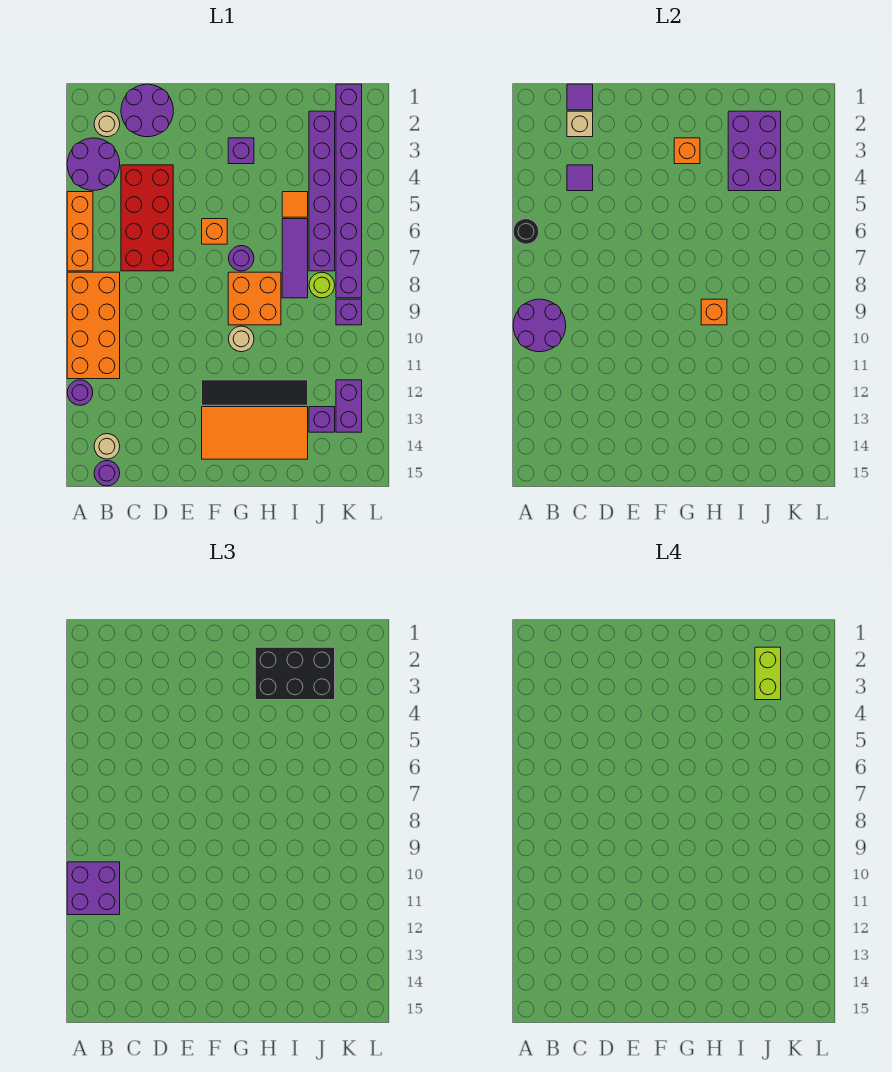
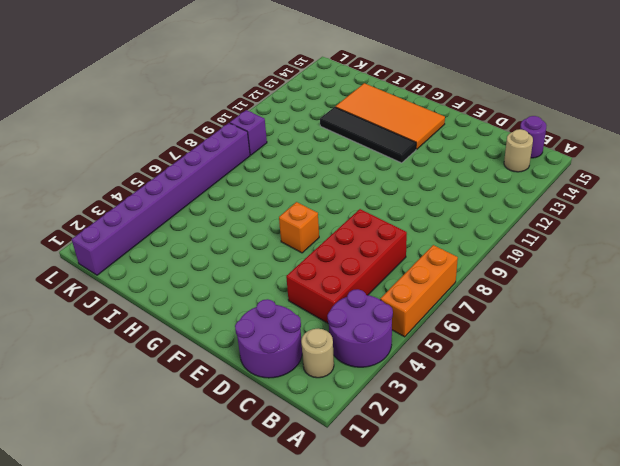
none -> orange 2x4 brick [67,272,120,379]
none -> purple 1x1 round brick [67,380,93,405]
none -> purple 1x1 brick [228,138,254,164]
none -> purple 1x1 round brick [229,246,254,271]

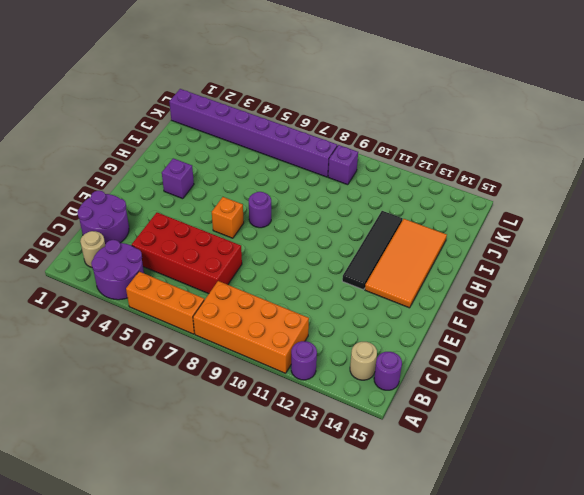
none -> orange 2x2 brick [228,272,281,325]
none -> tan 1x1 round brick [229,326,254,352]
none -> orange 1x1 tile [282,192,308,217]
none -> purple 1x3 tile [282,219,308,298]

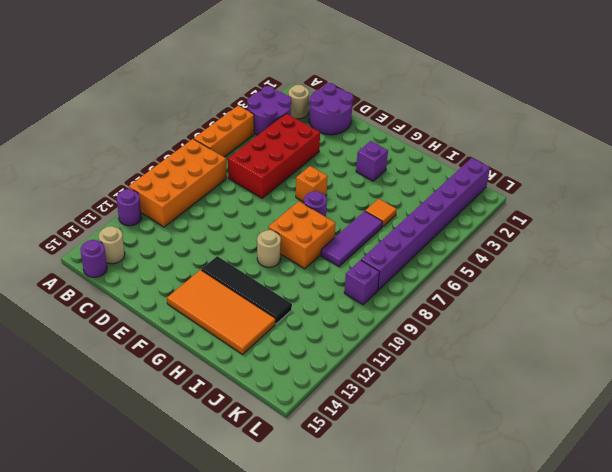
none -> purple 1x6 brick [309,111,335,271]
none -> lime 1x1 round brick [309,272,335,298]
none -> purple 1x1 brick [309,407,335,432]
none -> purple 1x2 brick [336,380,362,432]

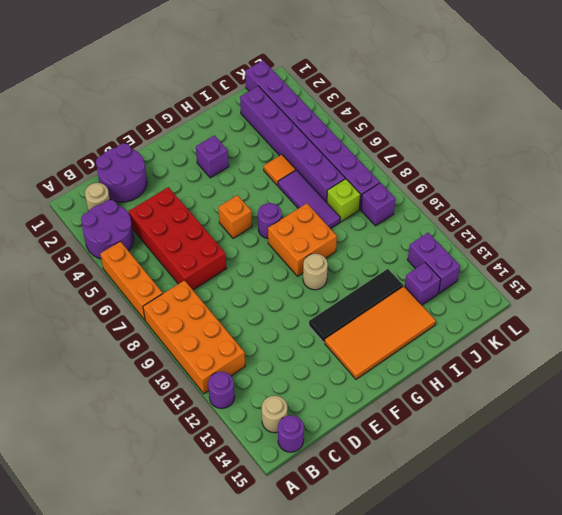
lime 1x1 brick [327,179,361,222] -> lime 1x1 round brick [309,272,335,298]
none -> black 1x1 round brick [513,219,539,244]
none -> purple 2x2 round brick [513,299,566,352]
none -> purple 1x1 tile [567,84,593,110]
none -> tan 1x1 brick [567,111,593,137]

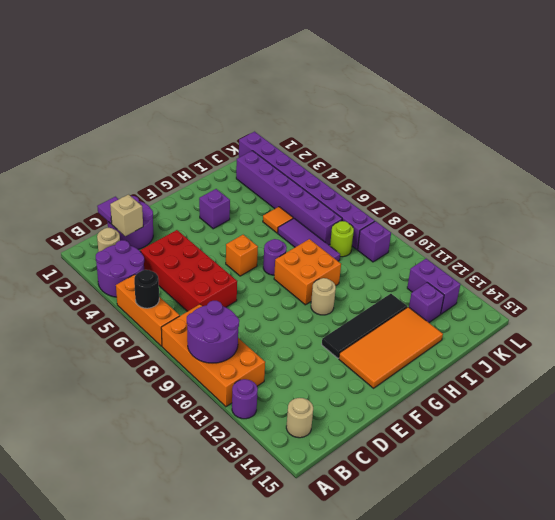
none -> purple 1x1 round brick [94,461,120,486]
none -> purple 1x1 tile [567,165,593,191]
none -> orange 1x1 brick [674,138,700,164]
none -> orange 1x1 brick [701,299,727,325]

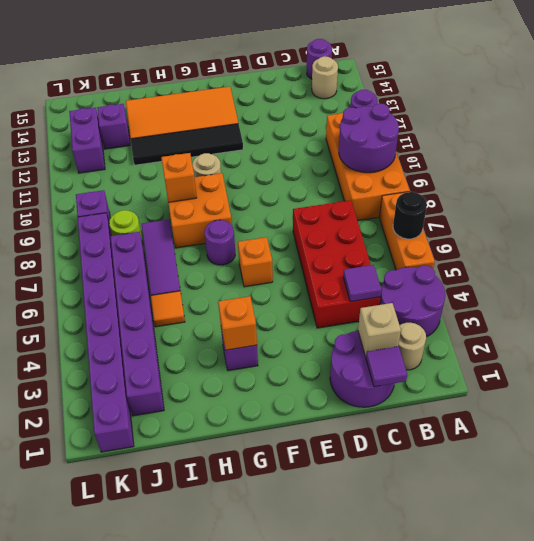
none -> purple 2x3 brick [728,111,781,191]
none -> purple 2x2 brick [67,862,120,915]
none -> black 2x3 brick [255,647,335,700]
none -> lime 1x2 brick [755,647,781,700]

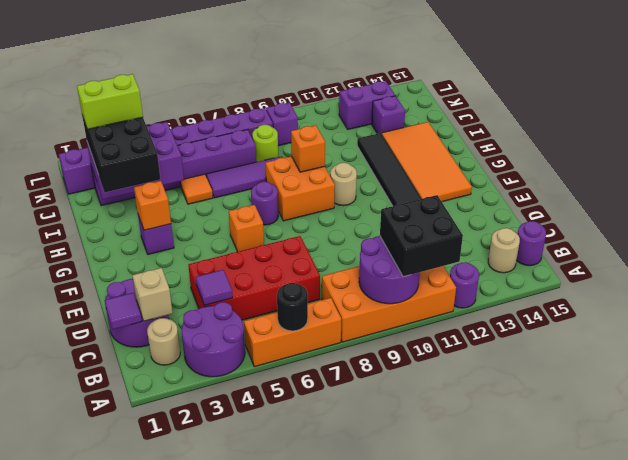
black 2x2 brick [380,195,463,277] -> purple 2x2 brick [67,862,120,915]

